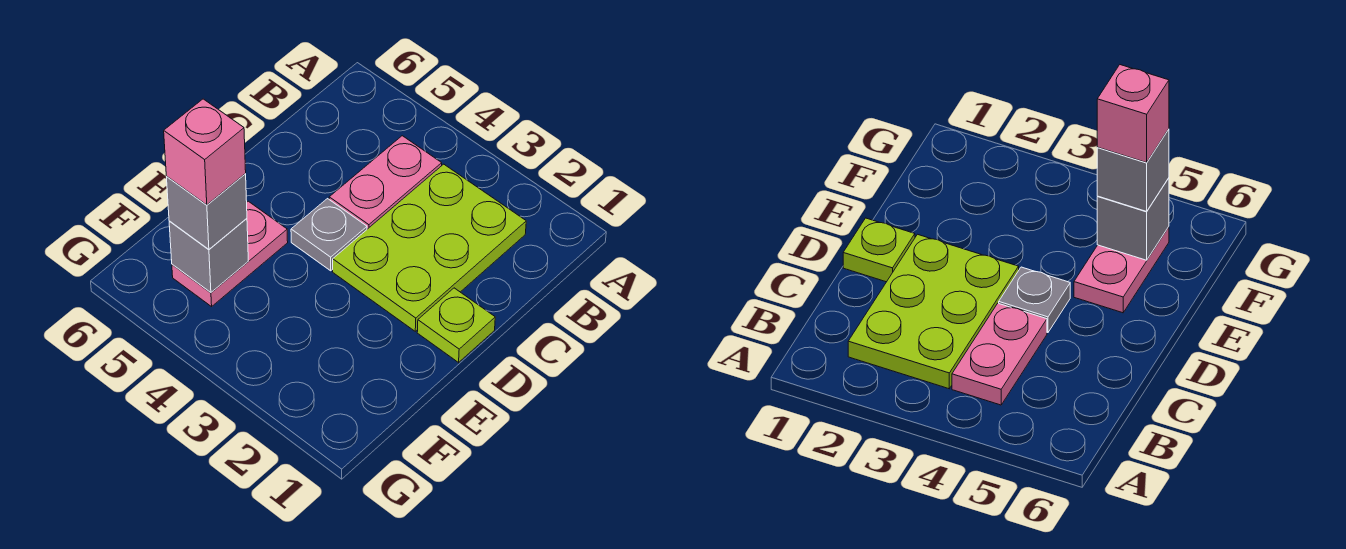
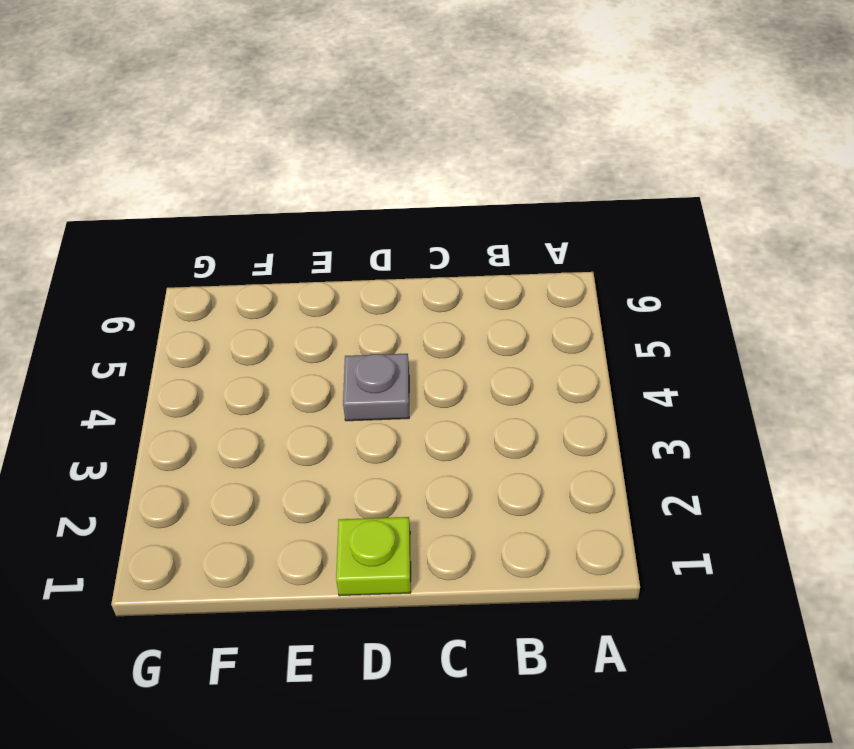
none -> lime 2x3 plate [333,164,526,331]
none -> pink 1x2 plate [329,136,442,229]

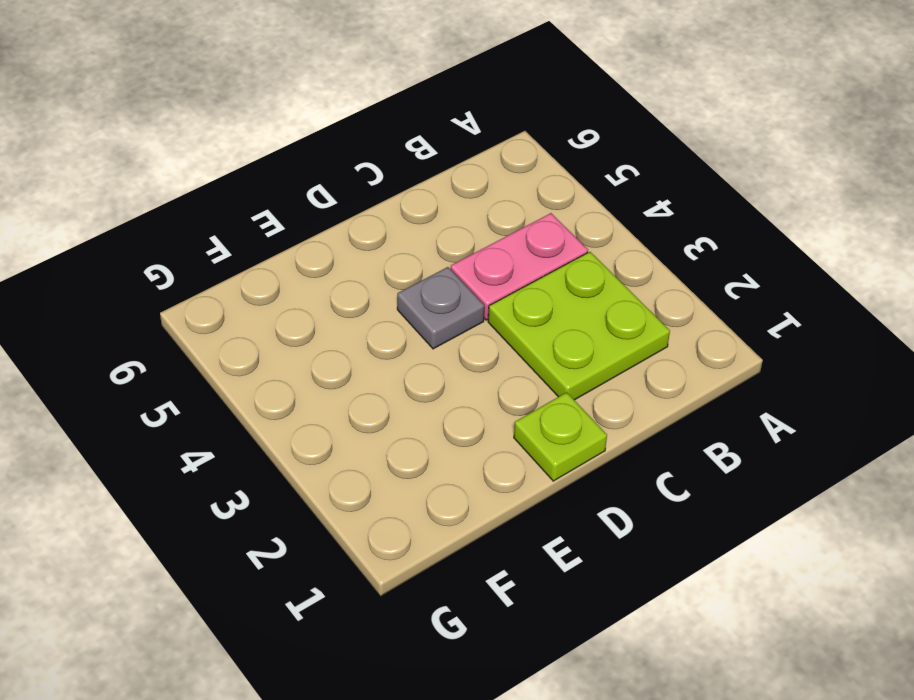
lime 2x2 plate [488,252,670,400] -> lime 2x3 plate [333,164,526,331]
none -> pink 1x2 plate [172,201,288,307]
none -> grey 1x1 brick [169,218,248,292]

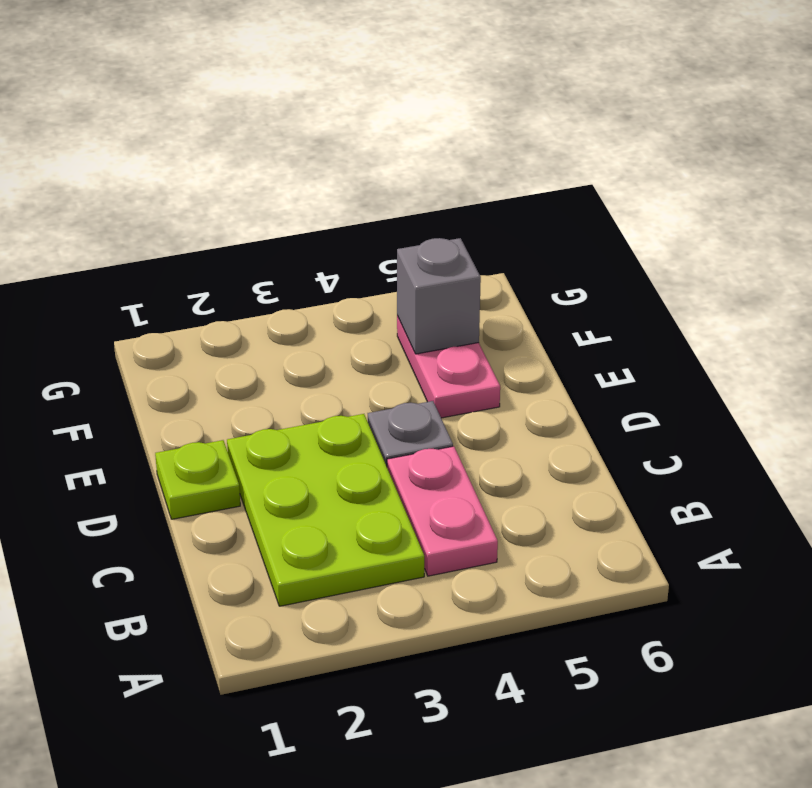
none -> grey 1x1 brick [167,174,247,249]
none -> pink 1x1 brick [164,99,246,205]

